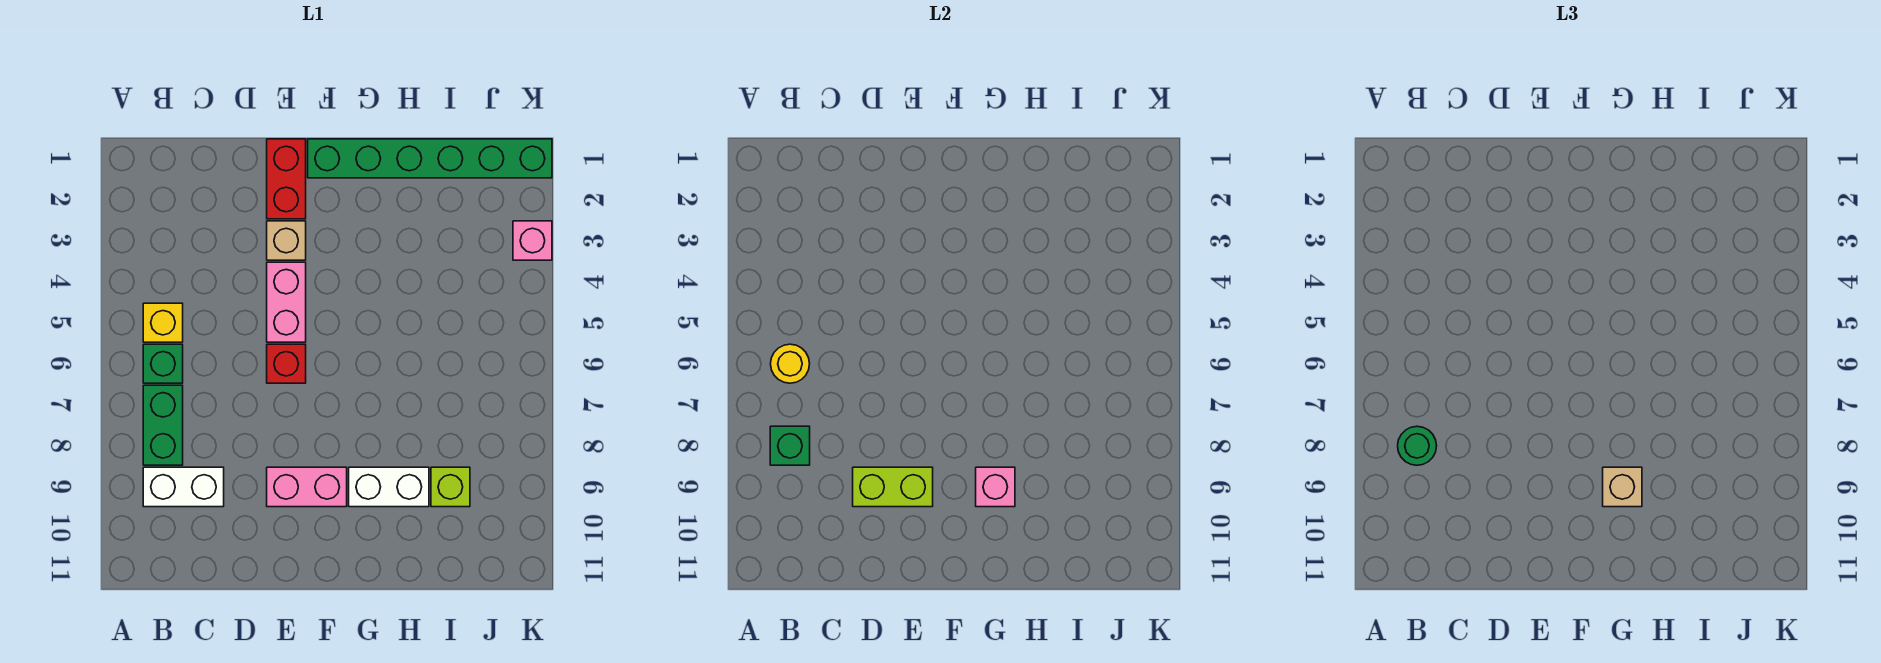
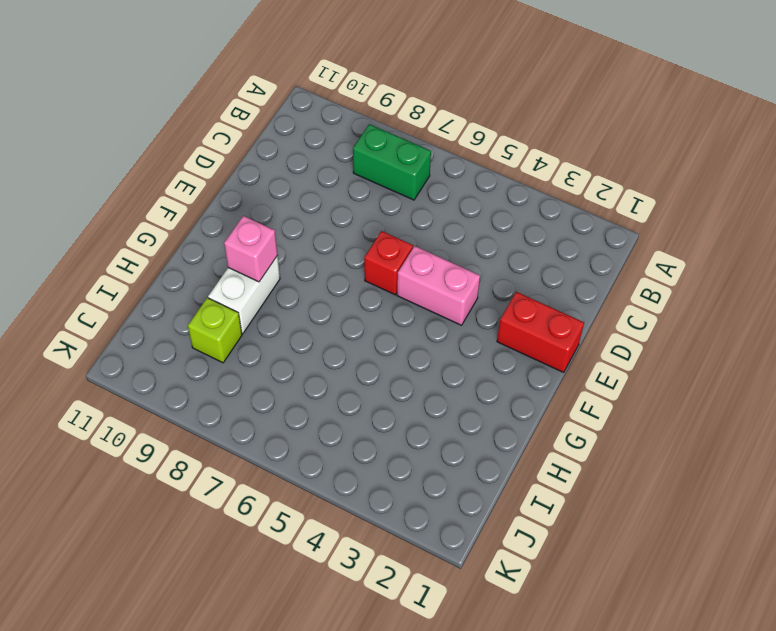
none -> yellow 1x1 brick [143,303,183,342]
none -> green 1x1 brick [143,344,183,383]
none -> white 1x2 brick [143,467,224,507]

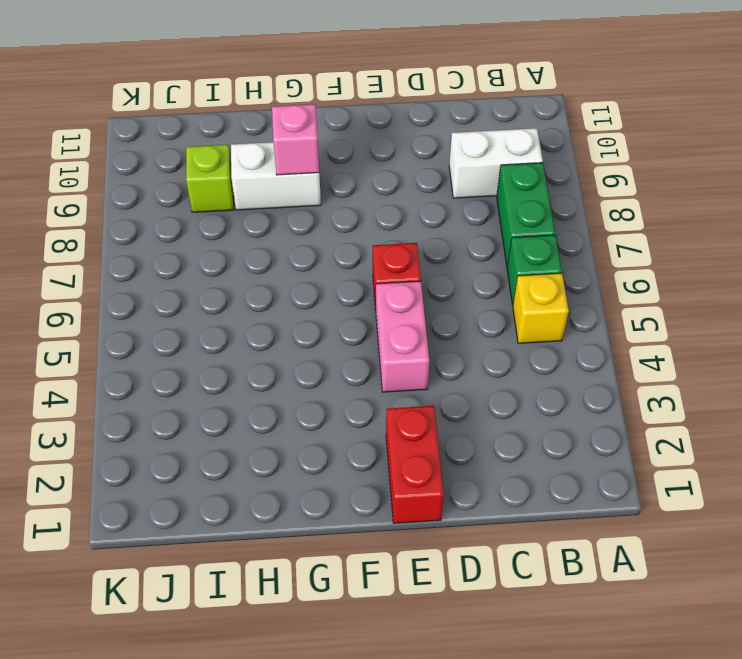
none -> tan 1x1 brick [267,221,306,260]
none -> pink 1x2 brick [267,467,347,507]
none -> green 1x6 brick [308,139,552,178]

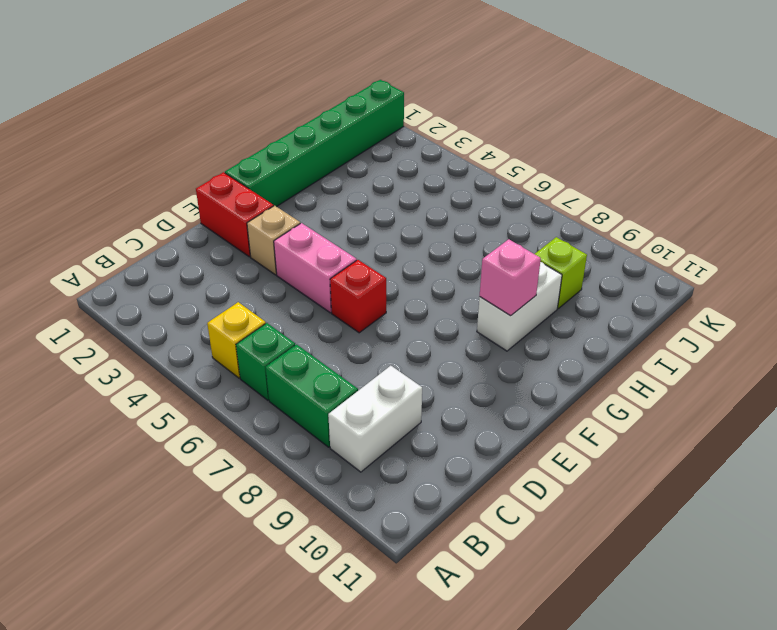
none -> pink 1x2 brick [267,467,347,507]
none -> pink 1x1 brick [513,221,552,260]
none -> yellow 1x1 round brick [771,344,810,383]

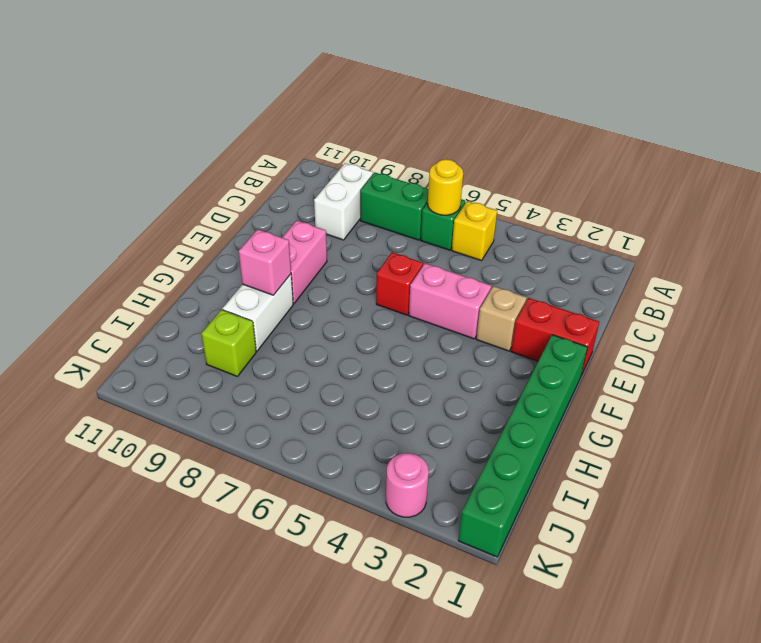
pink 1x1 round brick [386,453,429,517] -> pink 1x1 brick [513,221,552,260]
none -> green 1x1 brick [770,426,810,465]
none -> lime 1x2 brick [853,467,933,507]
none -> green 1x1 round brick [1398,426,1437,465]

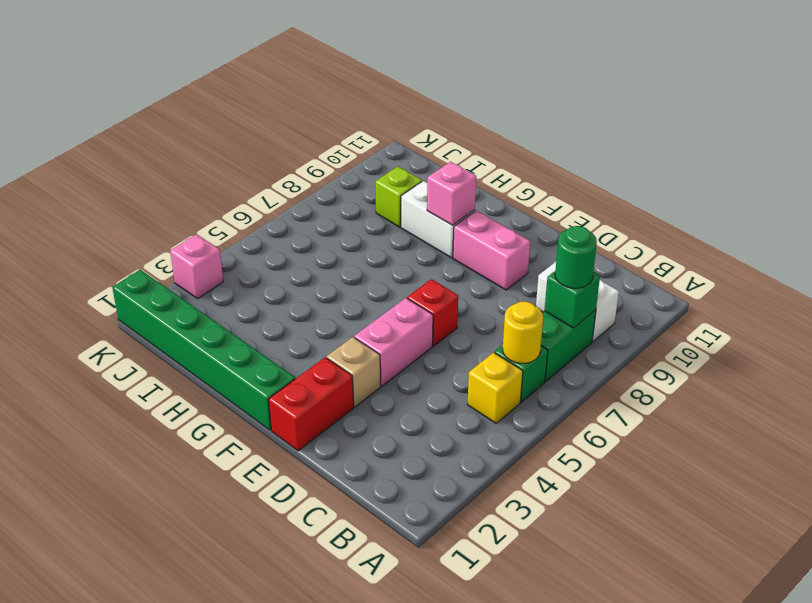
none -> lime 1x2 brick [853,467,933,507]
none -> tan 1x1 brick [1603,467,1642,507]

